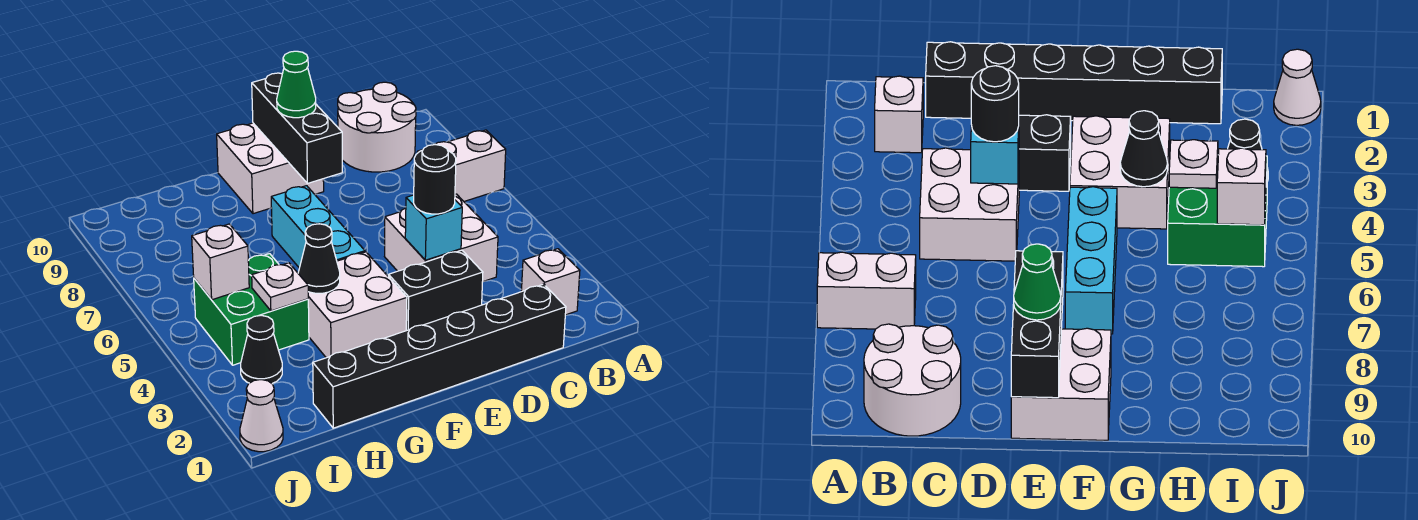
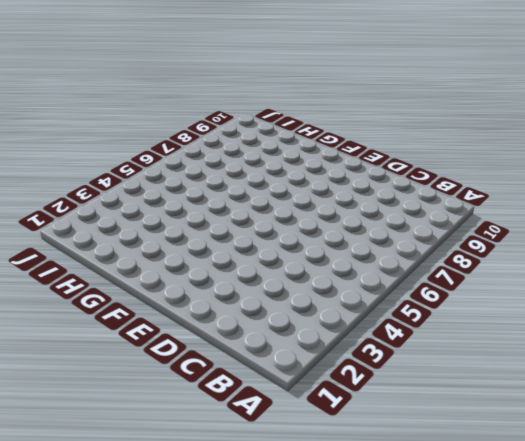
none -> white 1x2 brick [417,130,506,201]
none -> white 1x1 brick [521,249,580,315]
none -> white 2x2 round brick [338,82,416,172]

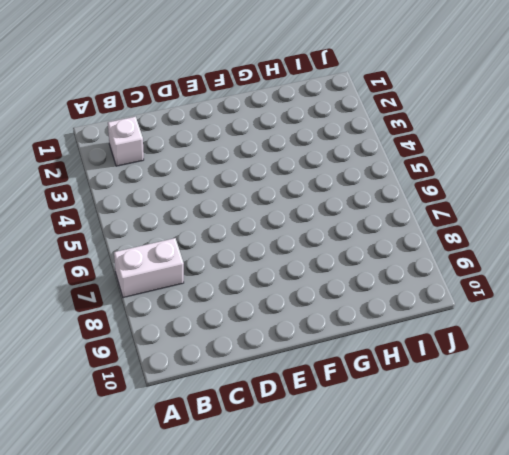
none -> white 2x2 round brick [338,82,416,172]
none -> black 1x6 brick [313,284,566,428]
none -> white 2x2 brick [385,194,498,282]

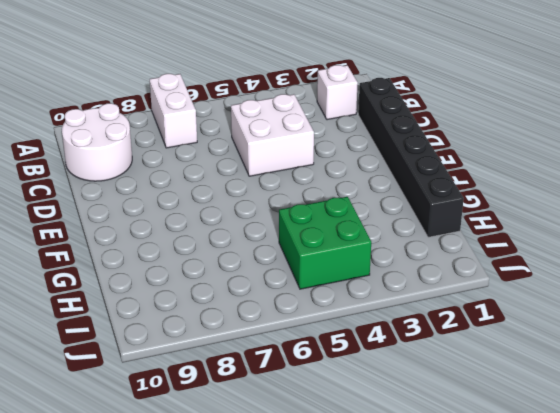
none -> black 1x2 brick [388,250,483,331]
none -> white 2x2 brick [217,123,324,214]
none -> white 2x2 brick [308,252,407,358]

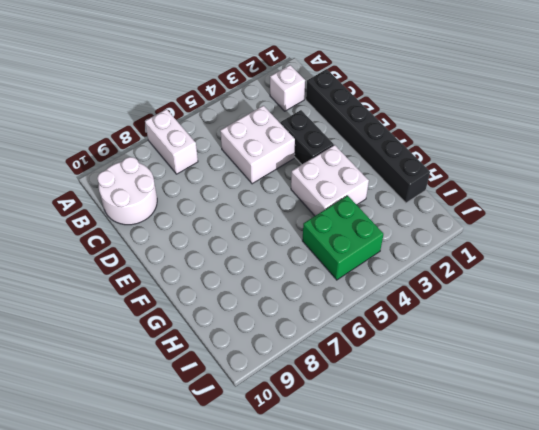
none -> white 2x2 brick [217,123,324,214]
none -> cyan 1x3 brick [271,186,365,268]
none -> black 1x1 cone [241,315,282,383]

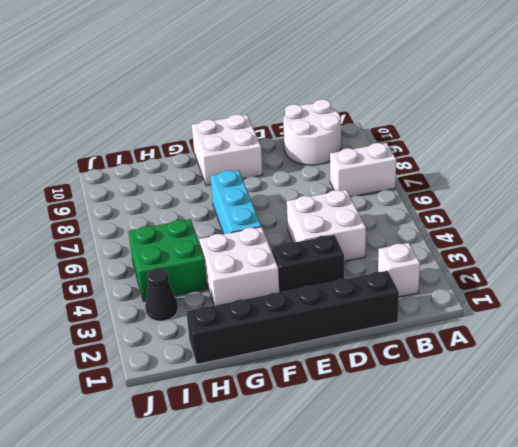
none -> white 1x1 cone [240,380,283,452]
none -> cyan 1x1 brick [405,195,462,260]
none -> black 1x3 brick [252,73,342,183]

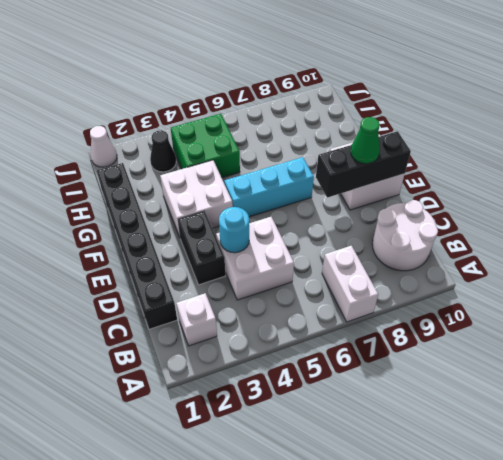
cyan 1x1 round brick [219,207,249,253] -> cyan 1x1 brick [405,195,462,260]
none -> black 1x1 cone [298,224,340,293]
none -> white 1x1 plate [252,263,308,311]
none -> white 1x1 brick [192,224,249,300]

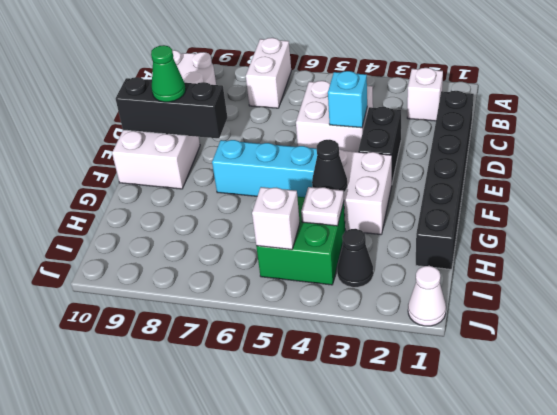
none -> black 1x1 round brick [414,145,456,214]

